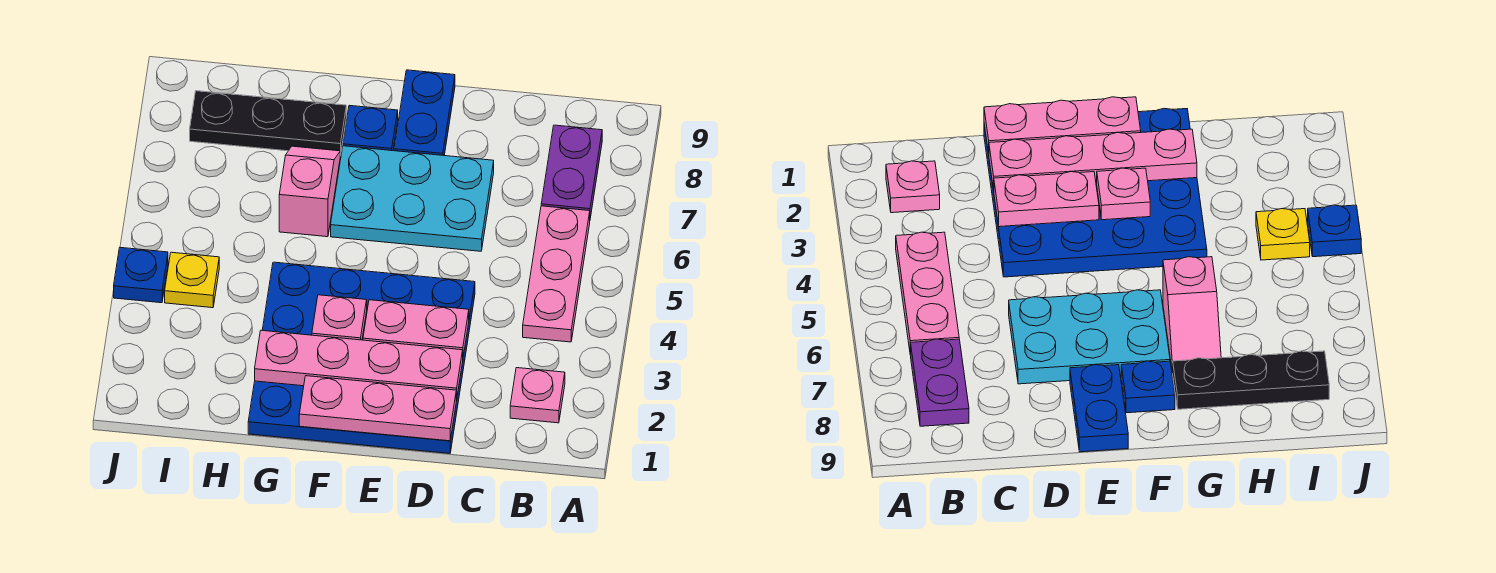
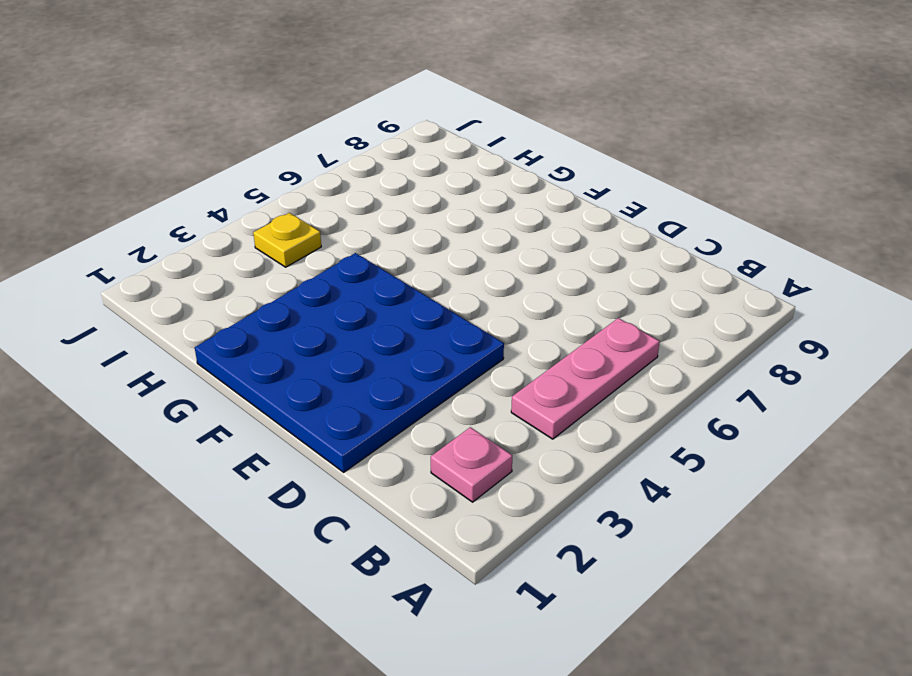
none -> purple 1x2 plate [541,125,602,218]
none -> cyan 2x3 plate [331,146,494,251]
none -> blue 1x2 plate [394,70,455,156]

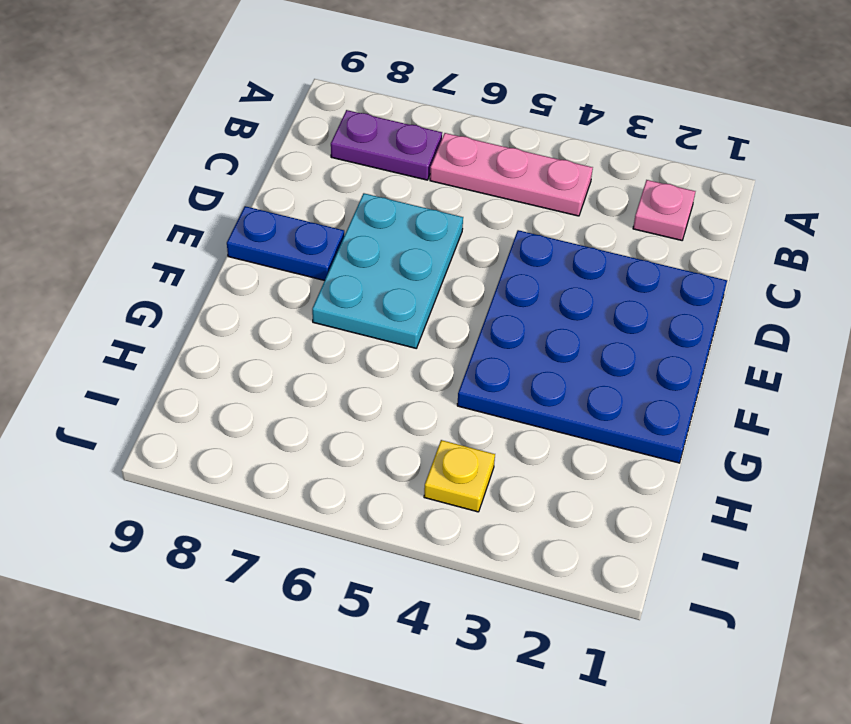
none -> blue 1x1 plate [343,105,398,151]
none -> pink 1x2 slope [279,146,340,237]
none -> black 1x3 plate [190,91,346,156]

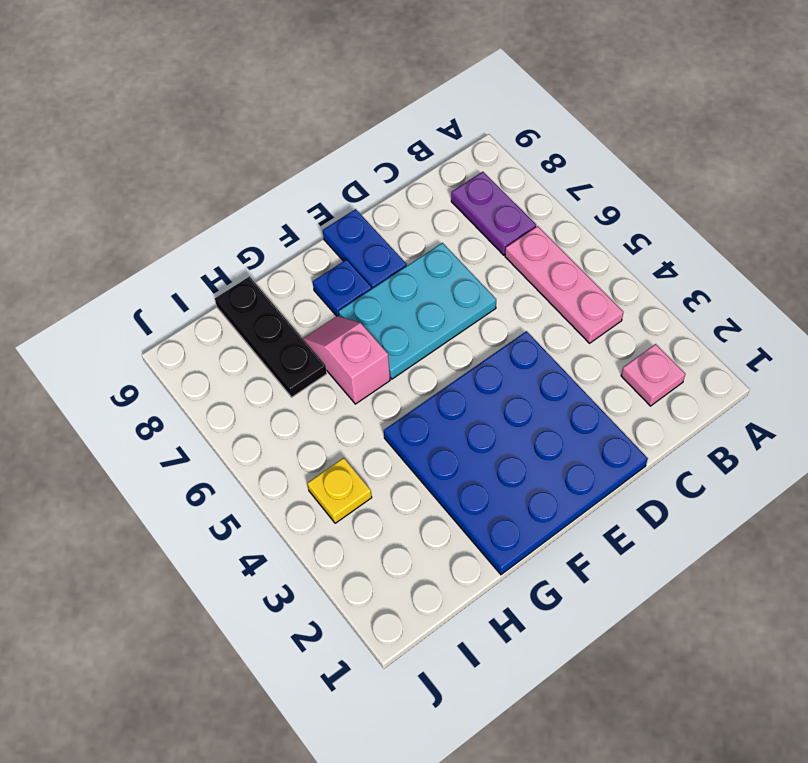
black 1x3 plate [215,277,327,397] -> black 1x3 plate turned to [190,91,346,156]
none -> blue 1x1 plate [114,248,168,303]
none -> pink 1x3 plate [299,376,456,441]
none -> pink 1x4 plate [255,330,463,400]

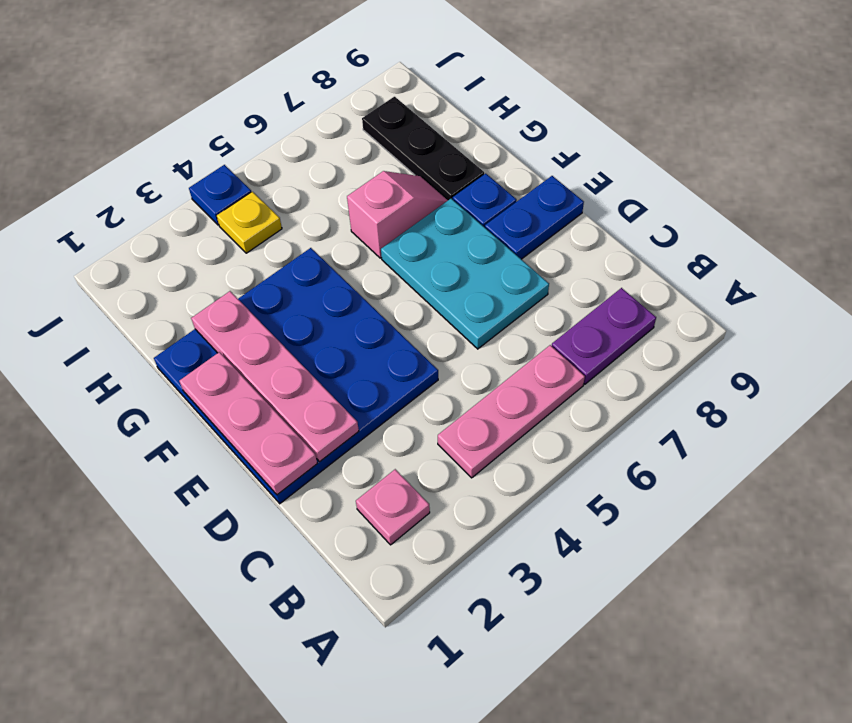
none -> pink 1x2 plate [363,300,469,356]
none -> pink 1x1 plate [312,295,367,340]

